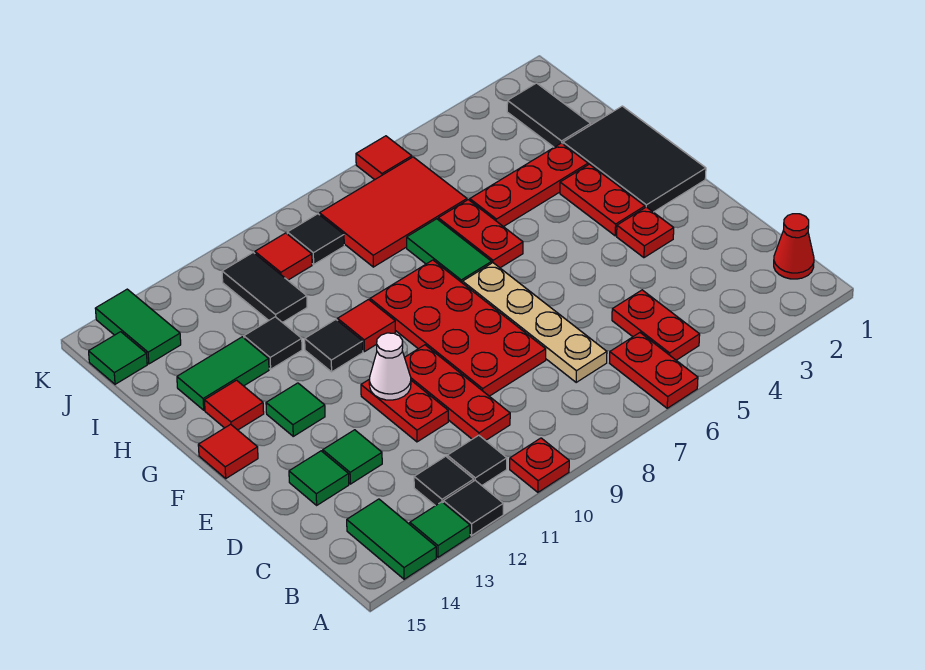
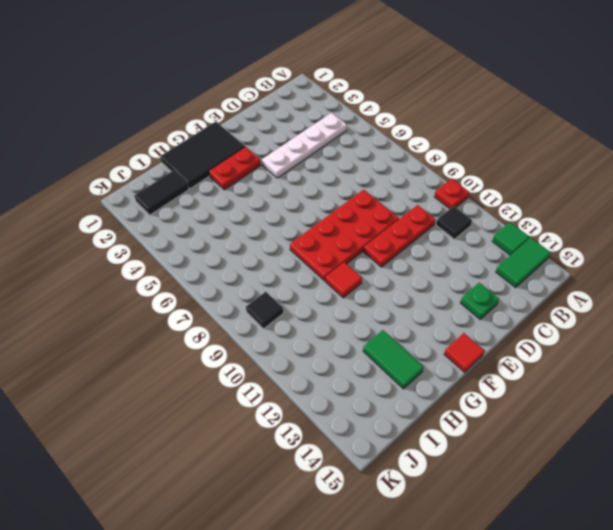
white 1x4 plate [262,113,347,178] -> none
green 1x1 plate [460,283,499,319] -> green 1x1 tile [289,451,349,505]
none -> red 1x2 plate [610,333,698,408]
none -> black 1x1 tile [443,480,503,535]
none -> red 1x1 cone [774,214,814,279]
none -> red 1x2 plate [612,290,700,360]

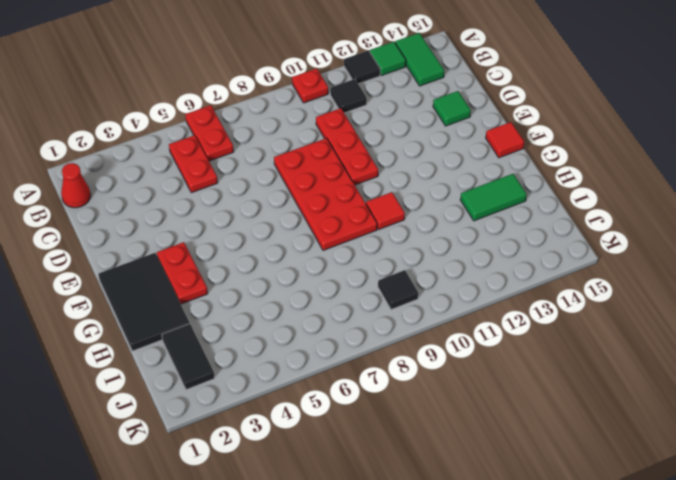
none -> black 1x1 tile [414,456,474,506]
none -> tan 1x4 plate [463,263,607,382]
none -> red 1x2 plate [361,379,448,442]
none -> green 1x1 tile [323,430,382,484]

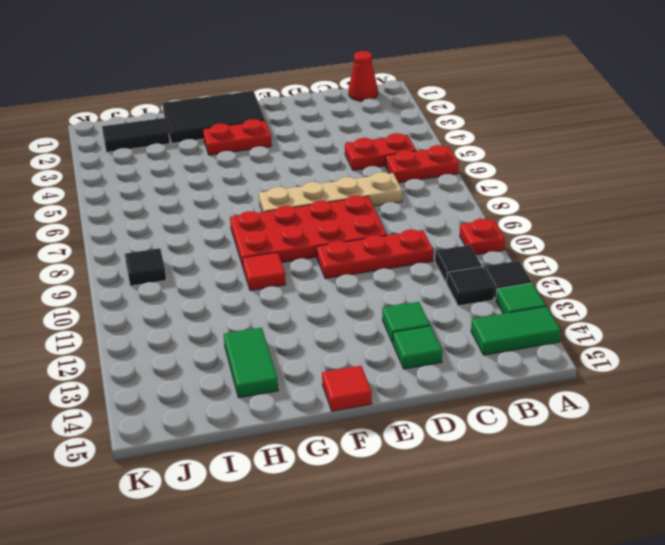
none -> red 1x2 plate [361,379,448,442]
none -> red 1x1 plate [617,207,674,258]
none -> green 1x1 tile [266,383,325,436]
none -> red 1x2 plate [438,200,523,268]

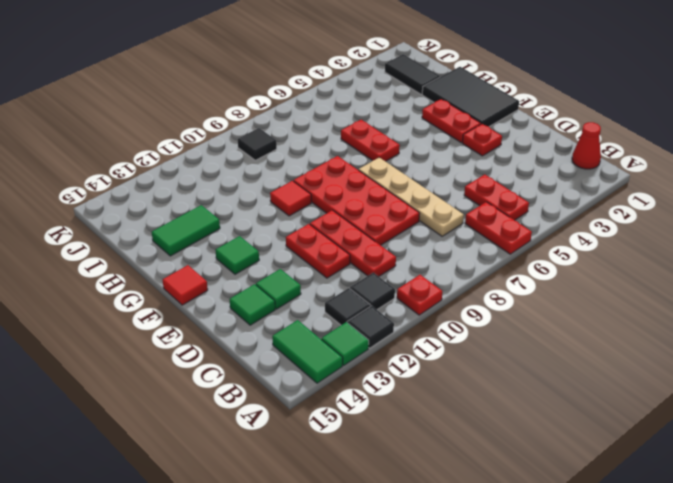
none -> green 1x2 tile [407,219,492,283]
none -> black 1x1 tile [305,320,363,372]
none -> red 1x1 tile [205,380,264,430]
none -> red 1x3 plate [470,143,588,227]

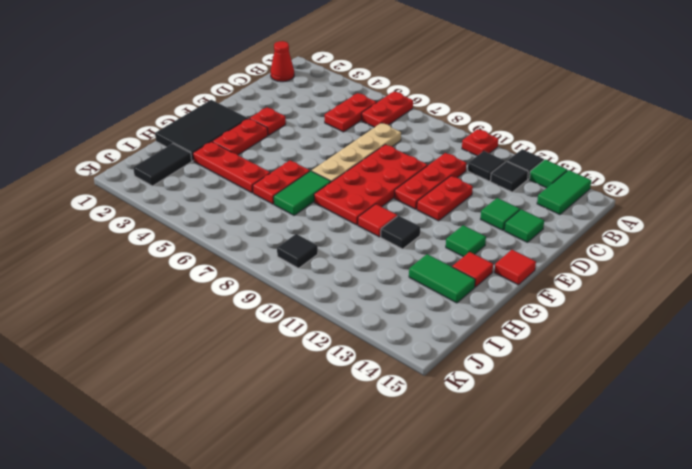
none -> black 1x1 tile [244,317,302,369]
none -> red 2x3 tile [320,157,467,267]
none -> black 1x2 tile [222,253,307,323]
none -> red 1x1 tile [255,233,312,280]

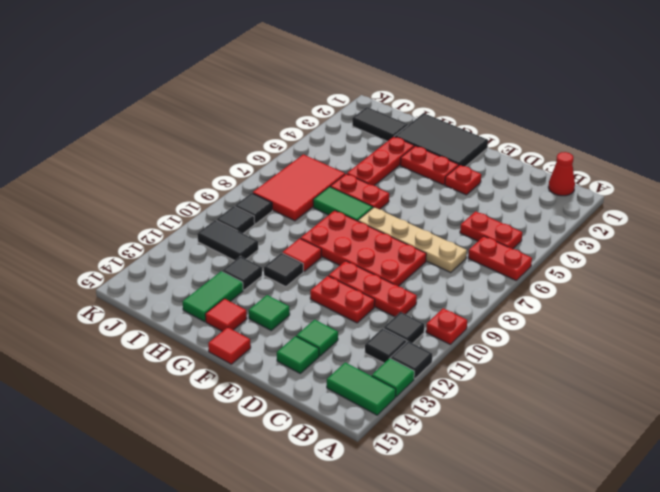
black 1x1 tile [216,206,255,233] -> red 1x1 tile [255,233,312,280]
none -> green 1x2 tile [95,289,181,364]
none -> green 1x1 tile [89,332,147,384]
none -> red 1x1 tile [356,136,412,180]
none -> white 1x1 cone [369,333,411,400]

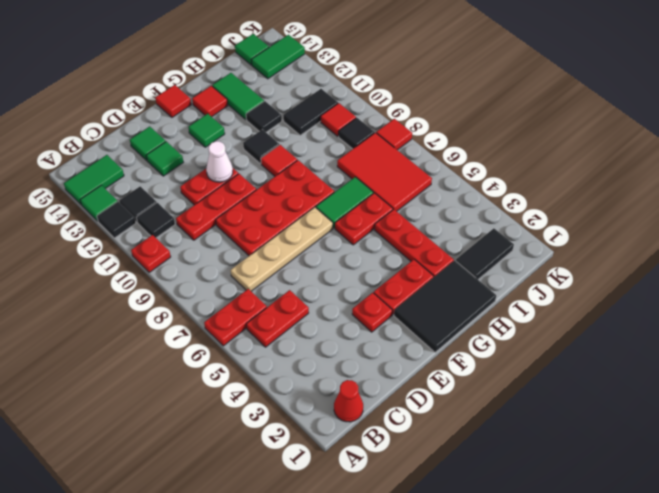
red 1x1 tile [376,119,412,150] -> red 1x1 tile moved to [356,136,412,180]

